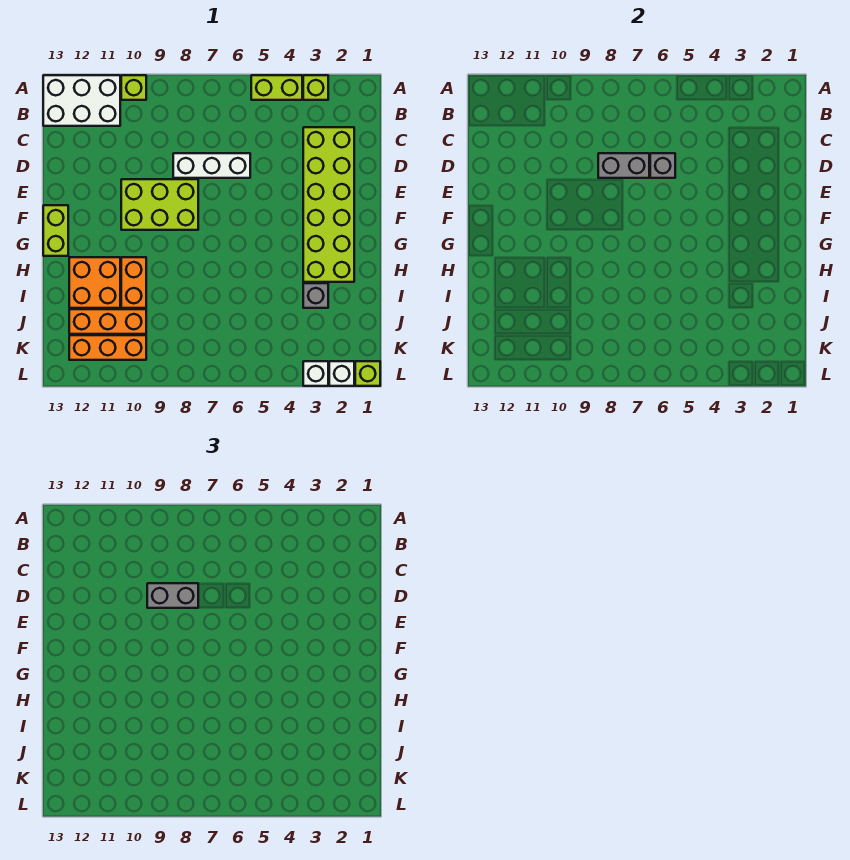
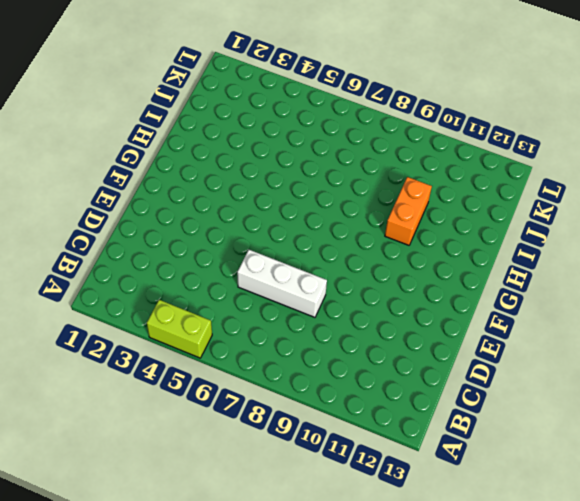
none -> lime 1x1 brick [303,75,328,100]
none -> lime 1x1 brick [121,75,146,100]
none -> white 2x3 brick [43,75,120,126]

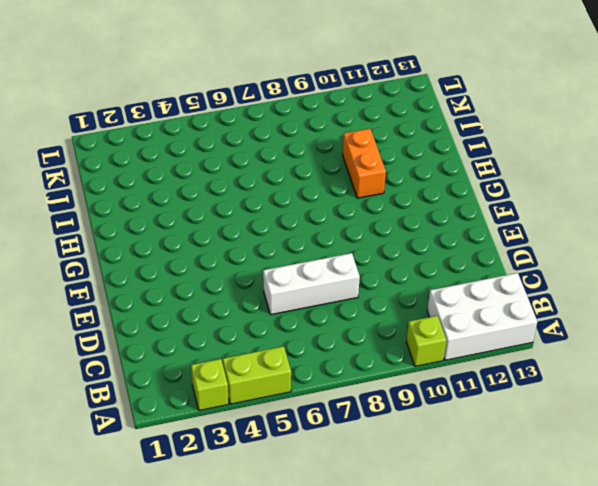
none -> lime 2x6 brick [303,127,354,282]
none -> lime 2x3 brick [121,179,198,230]
none -> lime 1x2 brick [43,205,68,256]

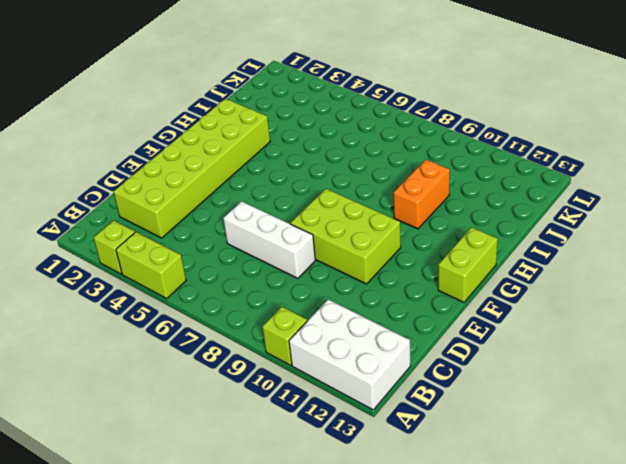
none -> orange 2x2 brick [69,257,120,308]
none -> grey 1x1 brick [303,283,328,308]
none -> orange 1x3 brick [69,309,146,334]

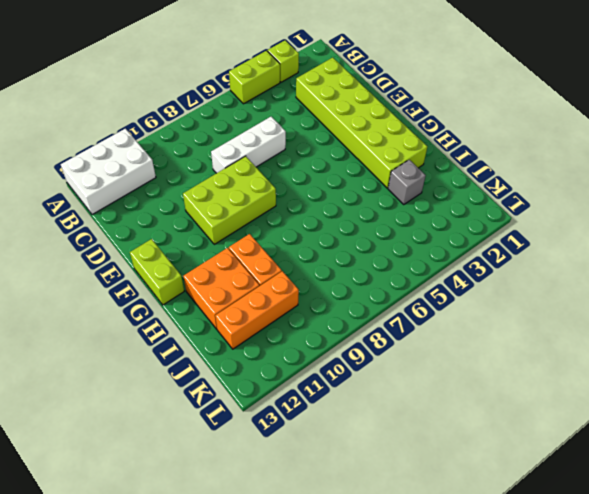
none -> lime 1x1 brick [121,75,146,100]
none -> orange 1x3 brick [69,335,146,360]
none -> lime 1x1 brick [355,361,380,386]

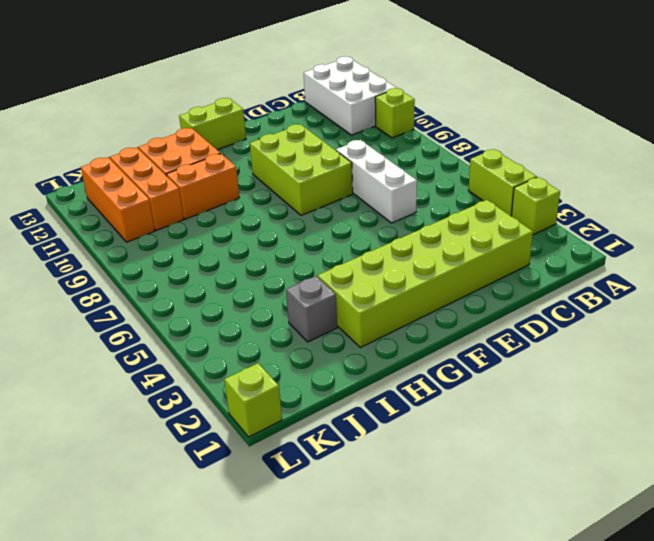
none -> white 1x1 brick [329,361,354,386]
none -> white 1x1 brick [303,361,328,386]
none -> grey 1x1 brick [650,153,675,178]

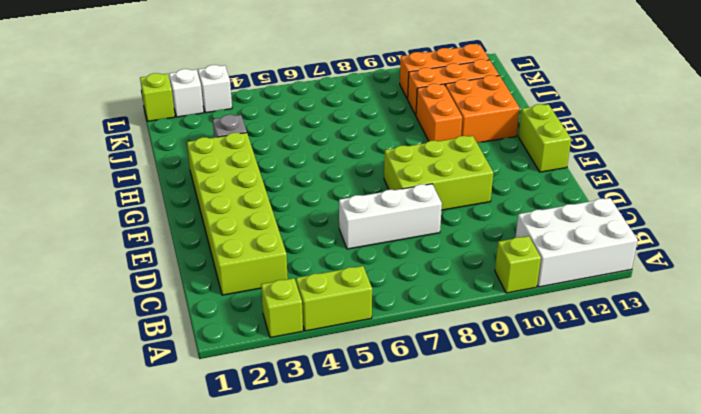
none -> grey 1x1 brick [650,153,675,178]
none -> grey 1x2 brick [598,153,649,178]
none -> grey 1x2 brick [147,583,198,608]

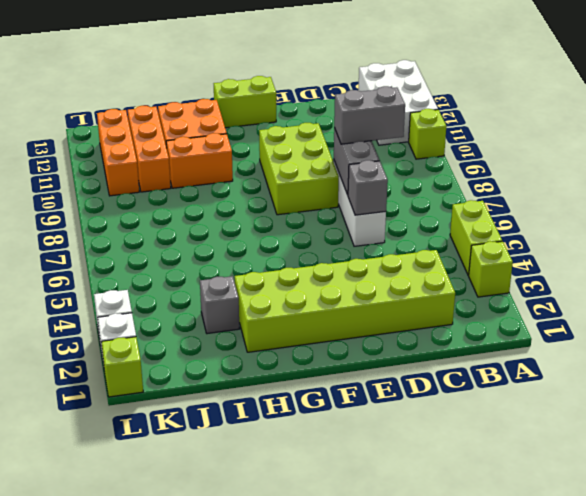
grey 1x2 brick [334,86,405,144] -> grey 1x2 brick turned to [147,583,198,608]

